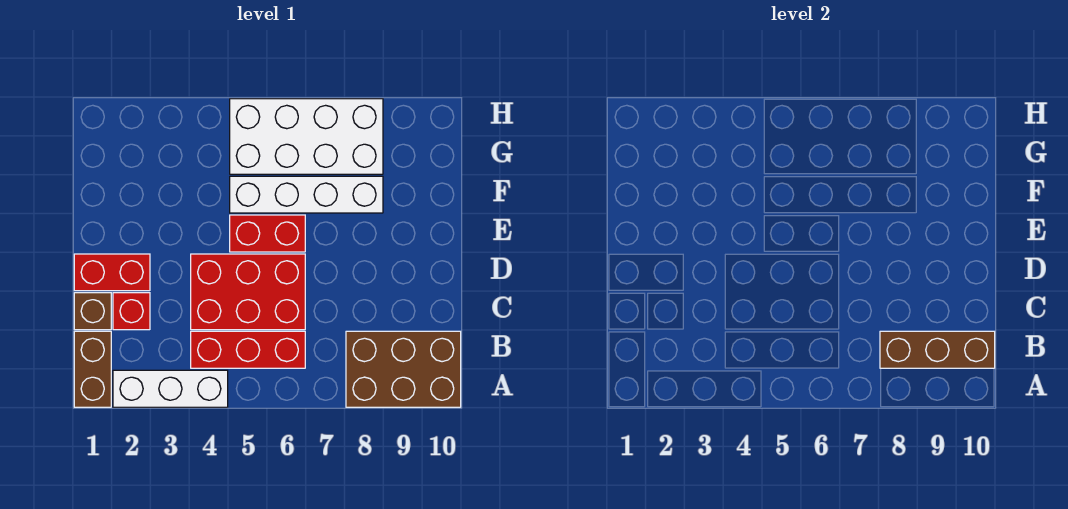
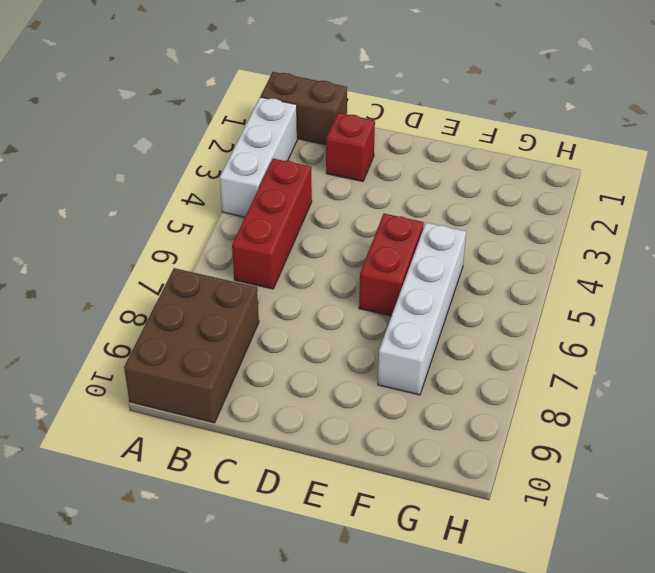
none -> brown 1x1 brick [74,293,111,330]
none -> red 2x3 brick [191,254,305,330]
none -> red 1x2 brick [74,254,150,291]

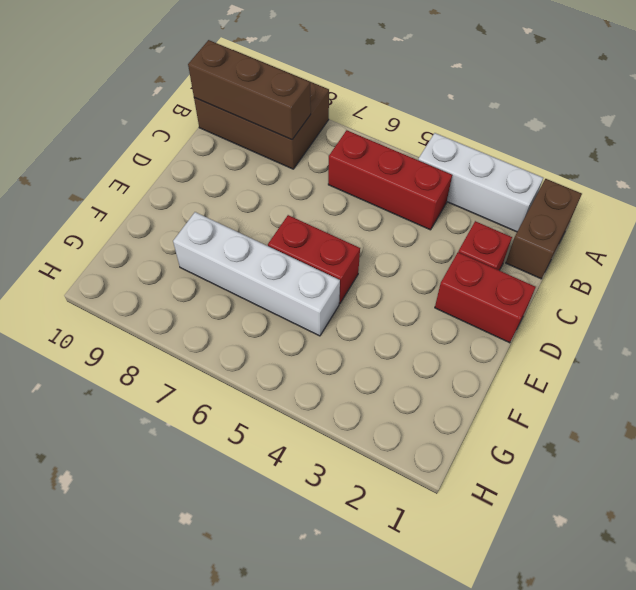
none -> brown 1x1 brick [74,293,111,330]
none -> red 2x3 brick [191,254,305,330]
none -> white 2x4 brick [230,99,383,174]

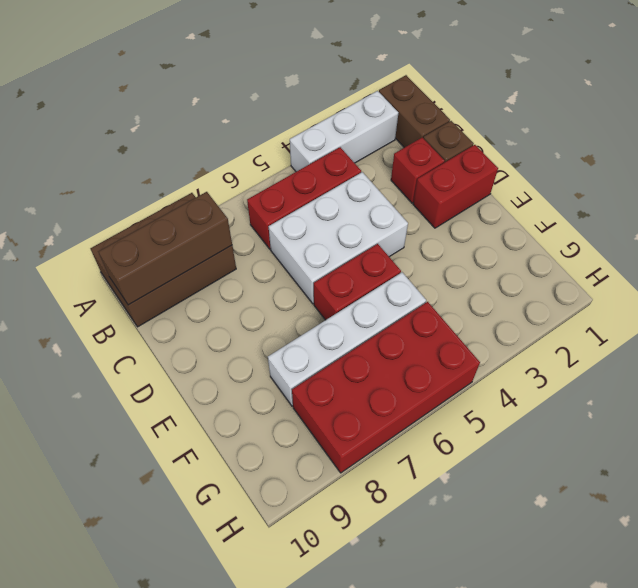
white 2x3 brick [269,172,408,304] -> red 2x3 brick [191,254,305,330]
red 2x4 brick [292,302,480,473] -> white 2x4 brick [230,99,383,174]

